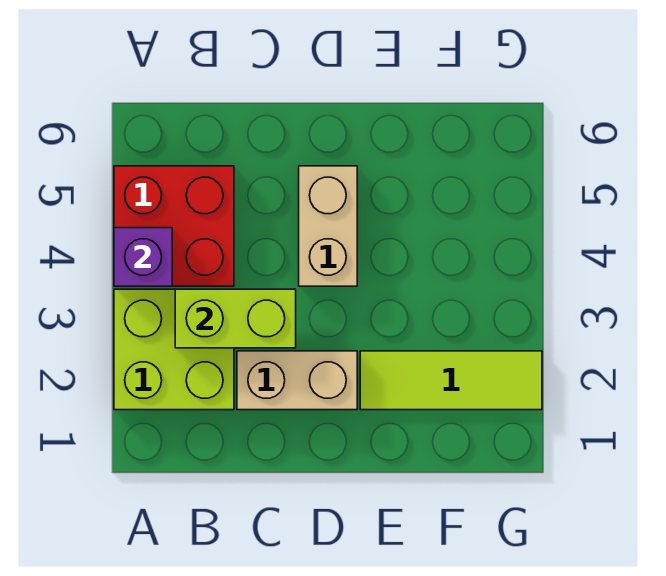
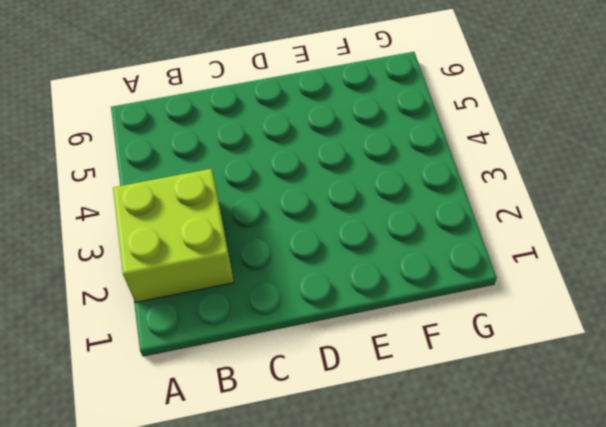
none -> red 2x2 brick [114,166,234,286]
none -> tan 1x2 brick [237,351,357,410]

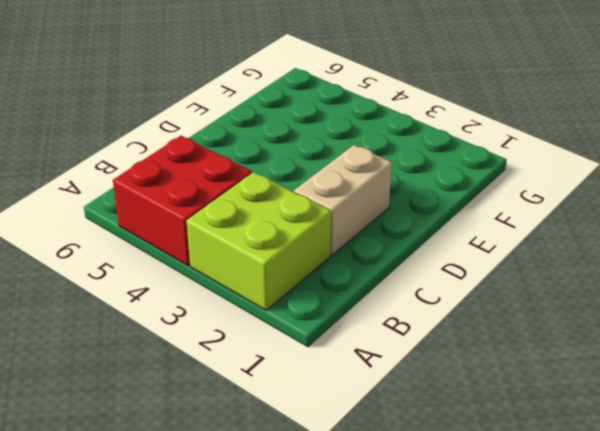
none -> tan 1x2 brick [299,166,357,286]
none -> lime 1x3 tile [360,351,542,410]

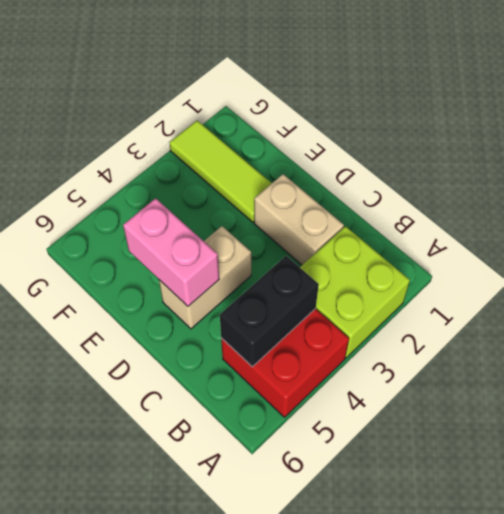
black 1x2 brick [220,256,319,367] -> none
pink 1x2 brick [123,198,219,306] -> none
none -> purple 1x1 brick [114,228,172,286]
none -> lime 1x2 brick [175,289,296,348]

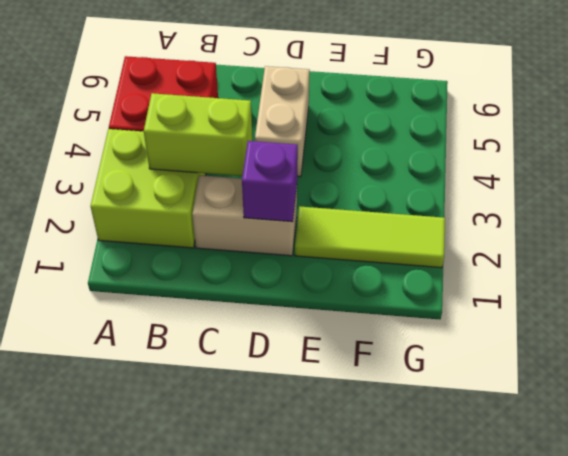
purple 1x1 brick [242,141,298,222] -> purple 1x1 brick moved to [114,228,172,286]

